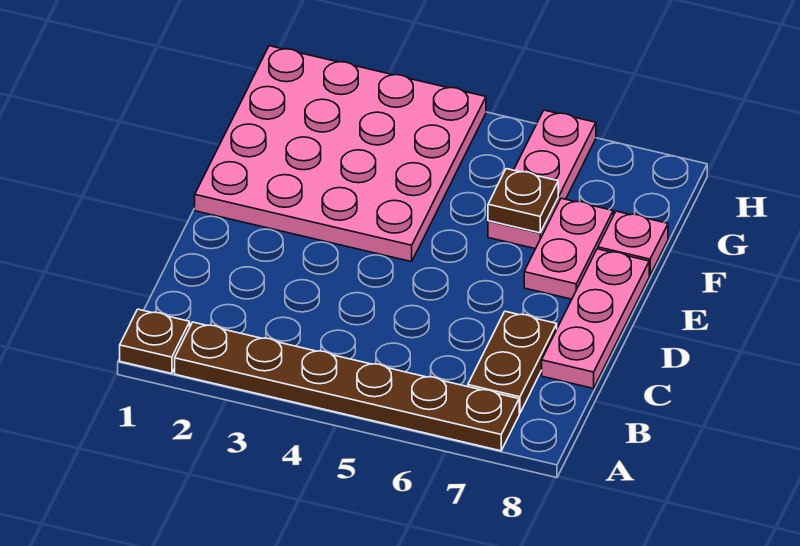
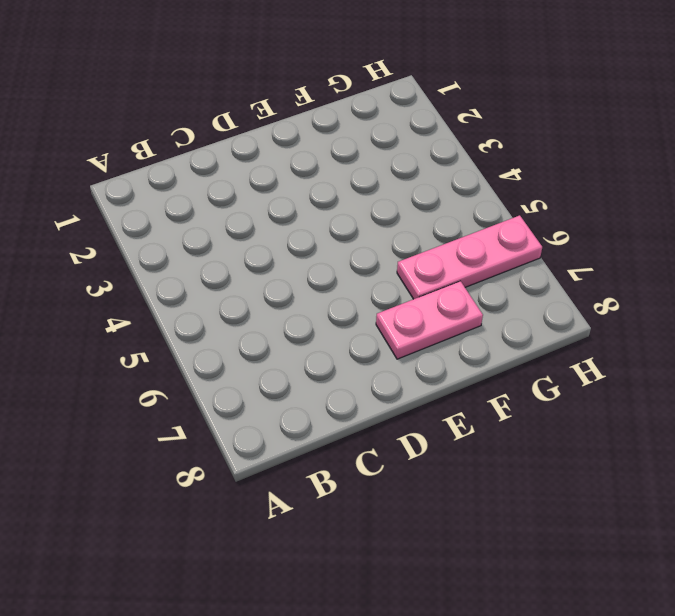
none -> brown 1x1 plate [120,309,190,374]
none -> brown 1x6 plate [175,322,519,451]

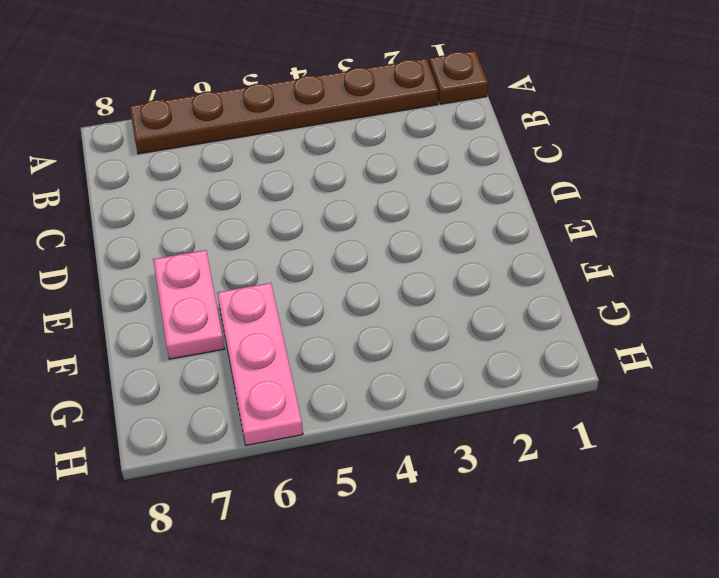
none -> brown 1x2 plate [468,311,557,413]
none -> pink 1x3 plate [542,249,649,388]

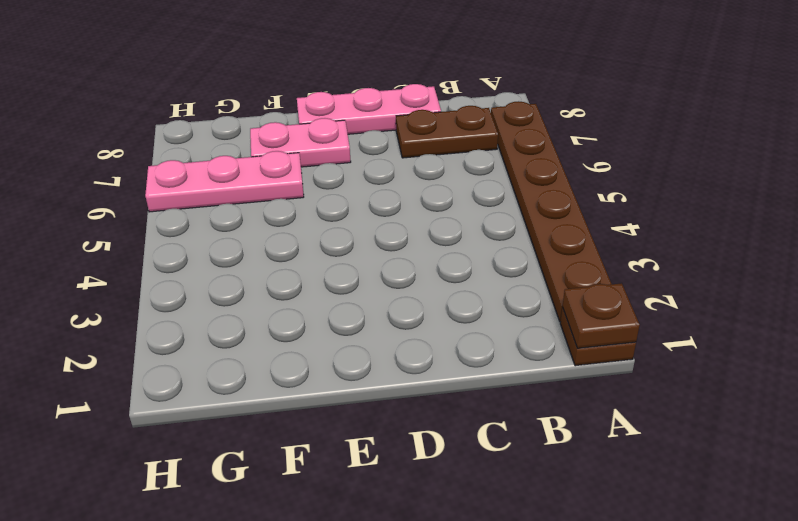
brown 1x1 plate [563,283,640,348] -> brown 1x1 plate moved to [488,169,558,233]
none -> pink 4x4 plate [195,46,486,262]
none -> pink 1x1 plate [598,211,668,275]

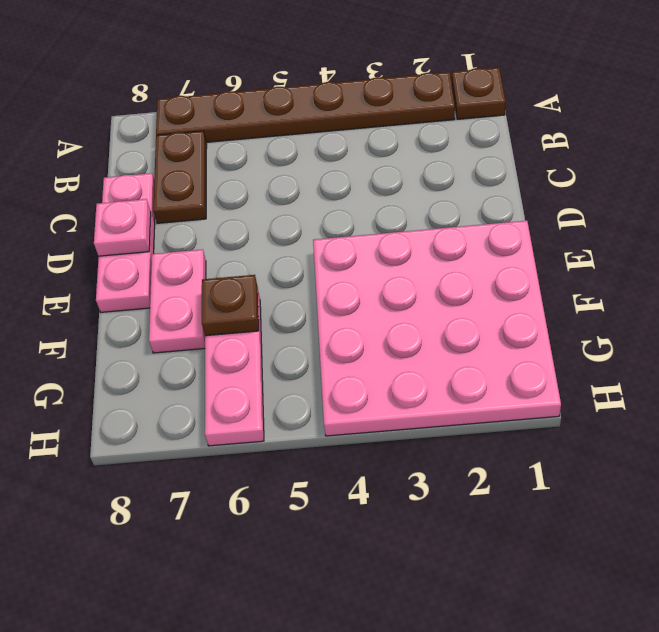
pink 1x1 plate [94,199,151,256] -> pink 1x1 plate moved to [598,211,668,275]

